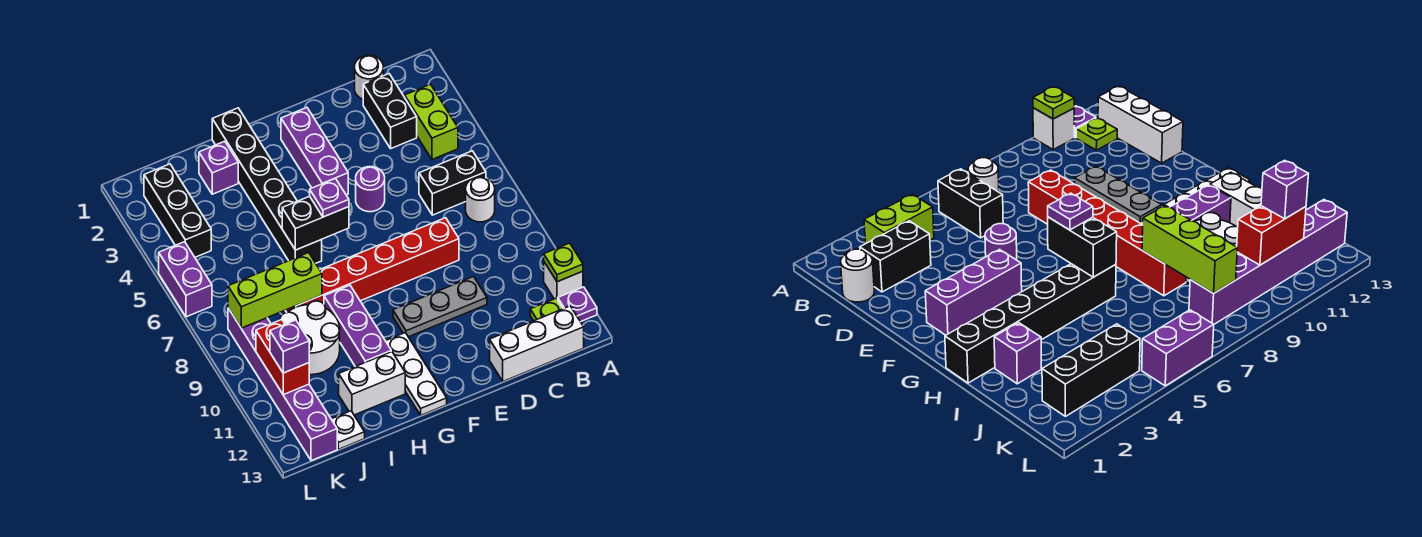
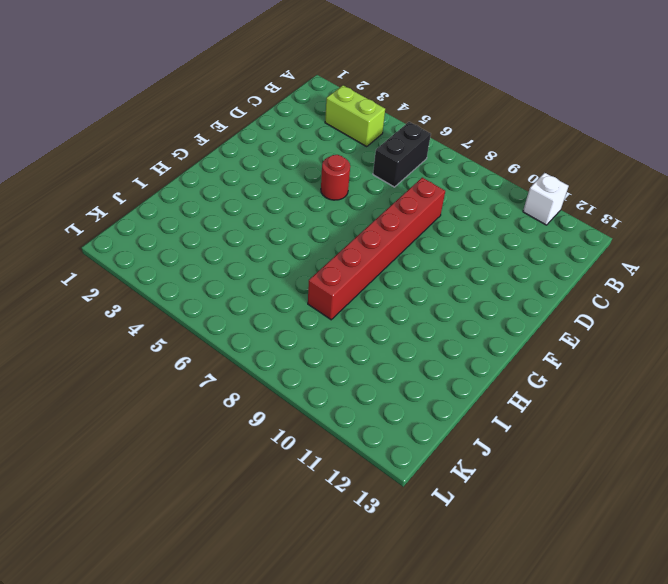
red 1x1 round brick [321,155,350,200] -> purple 1x1 round brick [356,167,385,212]
none -> purple 1x1 plate [558,287,597,322]
none -> white 1x1 round brick [466,177,495,222]
none -> lime 1x1 plate [530,298,563,321]

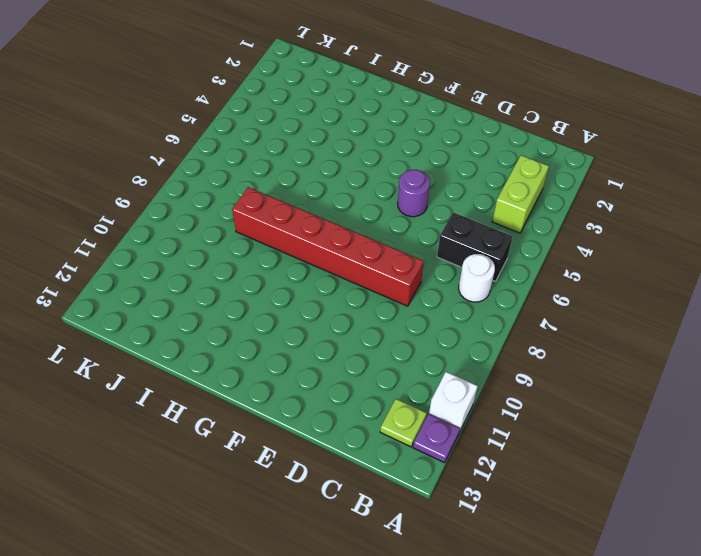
none -> white 1x3 brick [490,306,584,381]
none -> white 1x1 round brick [355,55,383,99]
none -> black 1x2 brick [363,74,417,148]

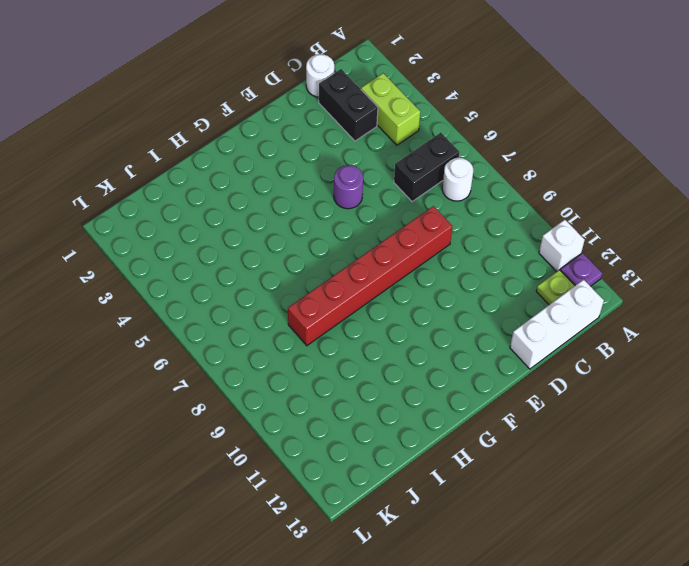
none -> grey 1x3 plate [393,277,487,337]
none -> purple 1x3 brick [281,108,348,195]
none -> white 1x3 plate [386,333,447,415]

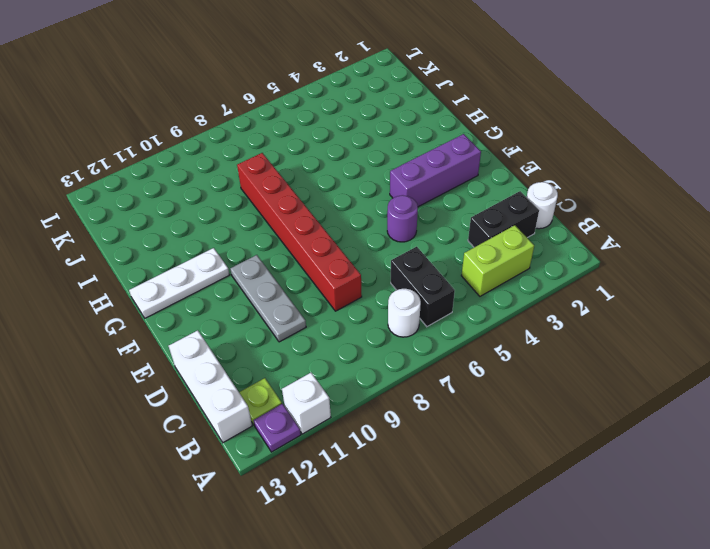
none -> black 1x6 brick [212,108,322,263]
none -> purple 1x3 brick [324,285,391,367]
none -> white 1x2 brick [339,352,405,415]

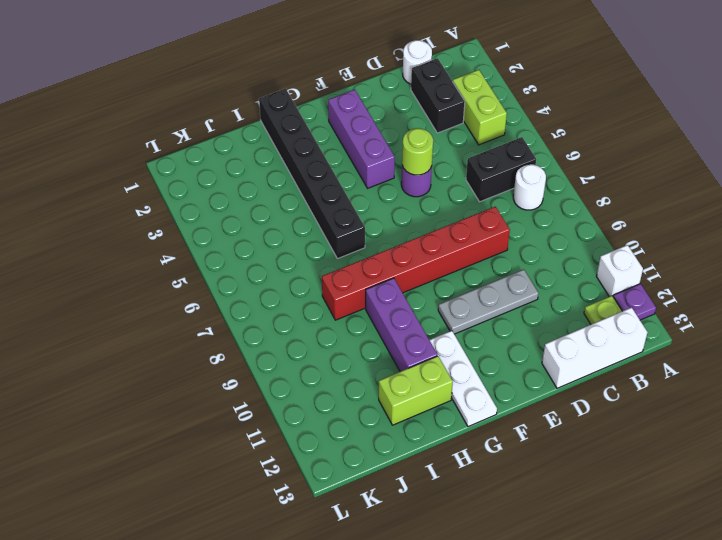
lime 1x1 round brick [402,128,433,175] -> none
lime 1x2 brick [379,356,453,425] -> white 1x2 brick [339,352,405,415]
none -> purple 1x1 brick [199,141,238,194]
none -> white 2x2 round brick [280,301,340,375]
none -> white 1x1 plate [331,411,365,449]

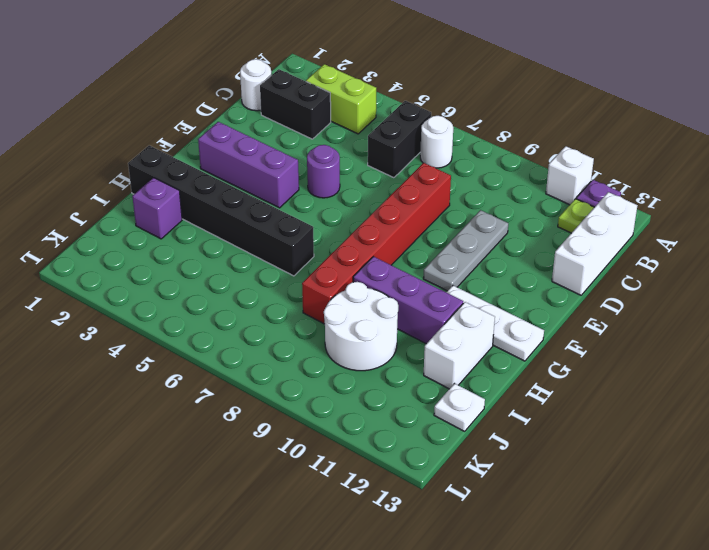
none -> black 1x3 brick [144,164,211,257]
none -> purple 1x6 brick [228,308,337,461]
none -> purple 1x2 brick [159,242,212,317]

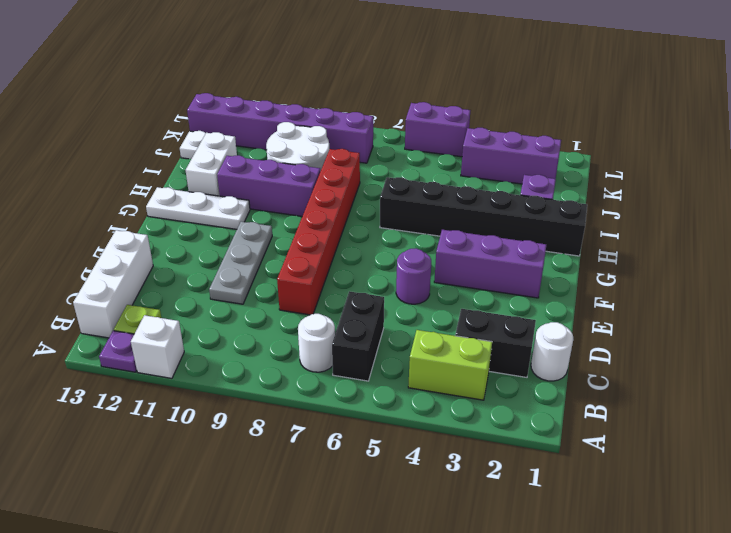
purple 1x3 brick [461,128,561,184] -> black 1x3 brick [144,164,211,257]
none -> lime 1x1 plate [544,243,583,282]
none -> black 1x2 brick [282,196,349,250]
none -> lime 1x3 brick [228,253,322,328]

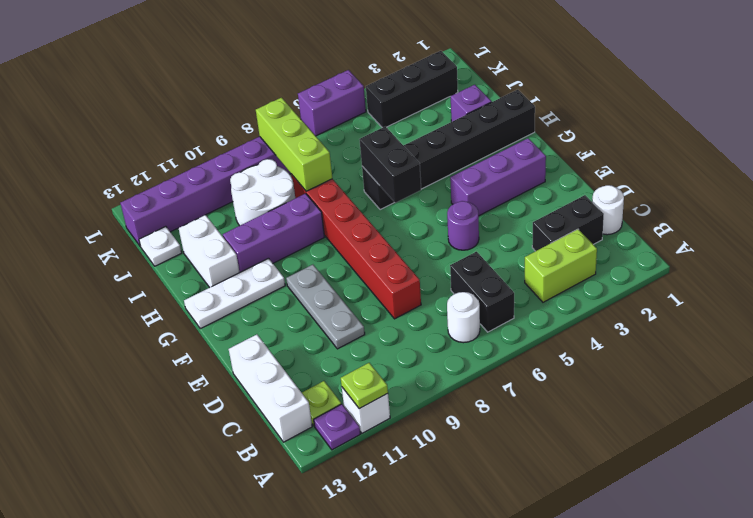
none -> red 1x2 brick [256,320,309,395]
none -> purple 1x1 plate [310,179,349,217]
none -> purple 1x1 brick [270,320,309,373]

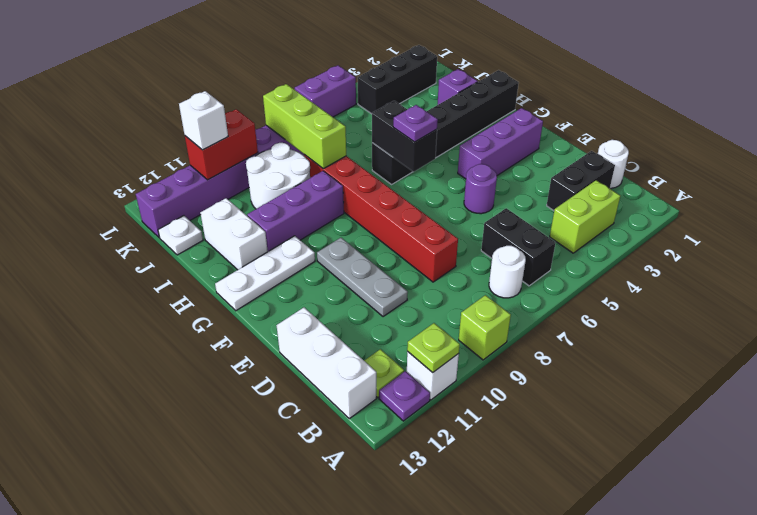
lime 1x1 brick [459,295,511,360] -> none
white 1x1 brick [179,91,228,150] -> purple 1x1 brick [270,320,309,373]

